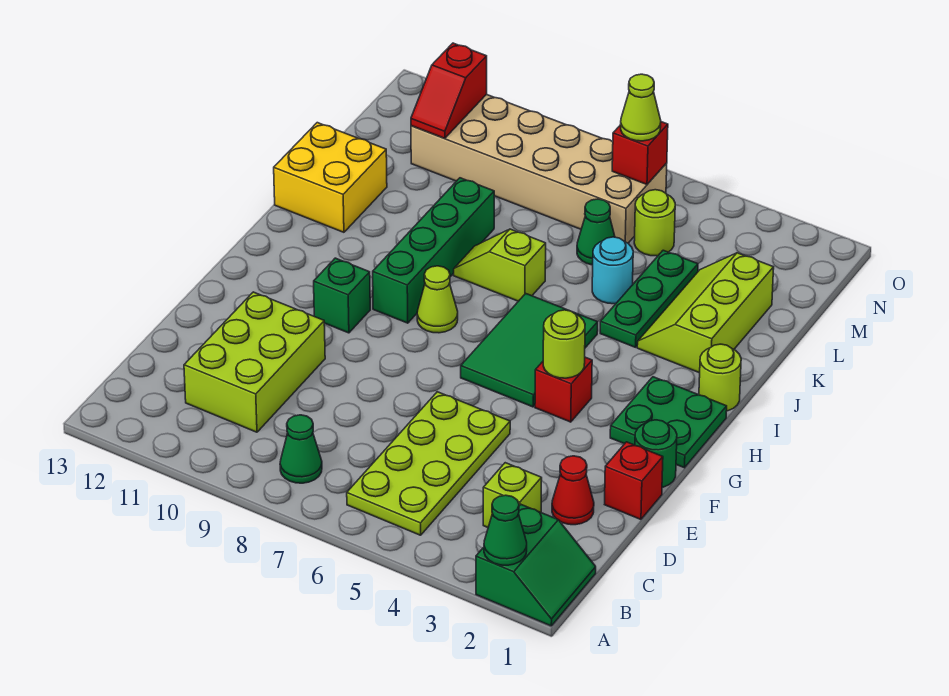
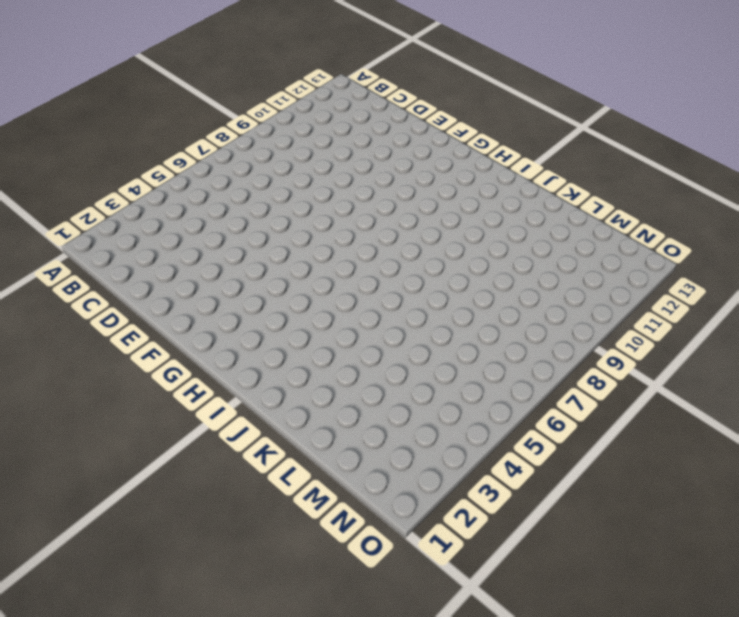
none -> green 2x2 slope [476,505,596,626]
none -> lime 2x4 plate [347,392,510,535]
none -> green 1x1 cone [280,415,322,483]

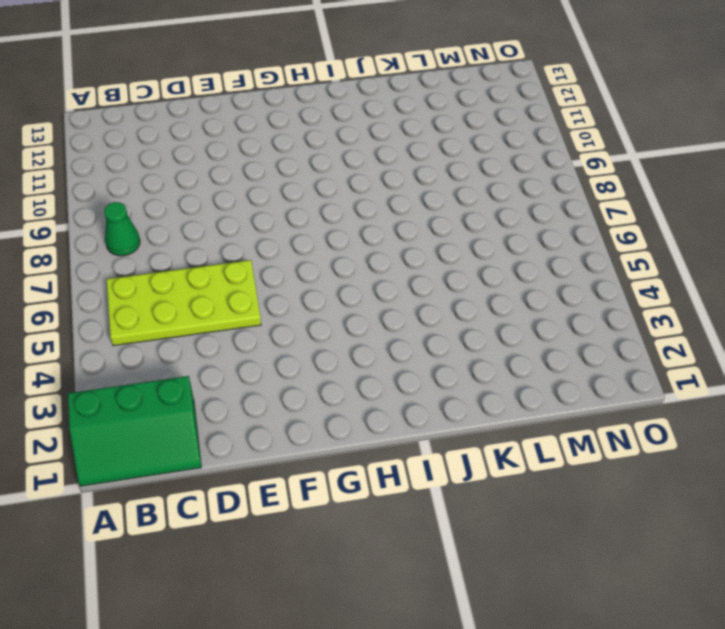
green 2x3 slope [68,376,201,486] -> green 2x2 slope [476,505,596,626]
none -> lime 1x1 brick [483,463,542,527]
none -> lime 2x3 brick [184,292,325,432]
none -> red 1x1 cone [552,456,594,525]

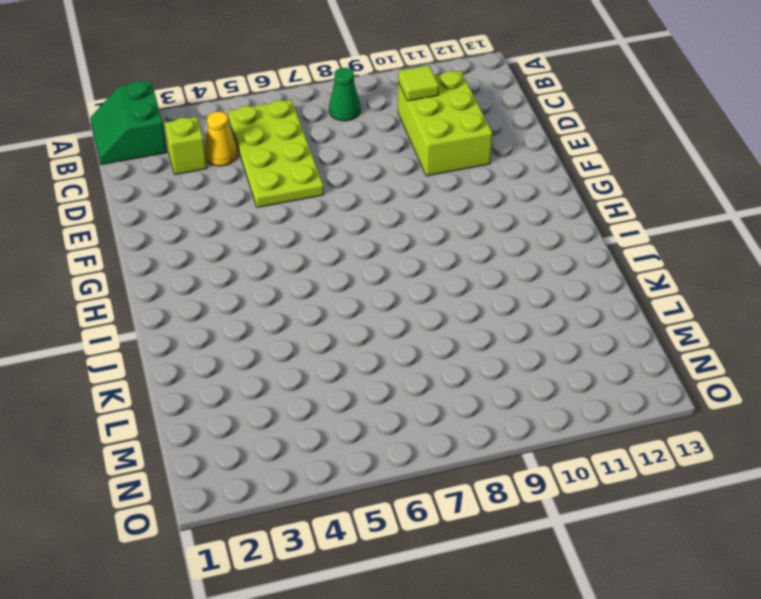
yellow 1x1 cone [205,112,237,166] -> none
lime 1x1 tile [398,66,439,101] -> none
none -> red 1x1 cone [552,456,594,525]
none -> red 1x1 brick [605,442,663,519]
none -> green 1x1 round brick [635,420,677,487]

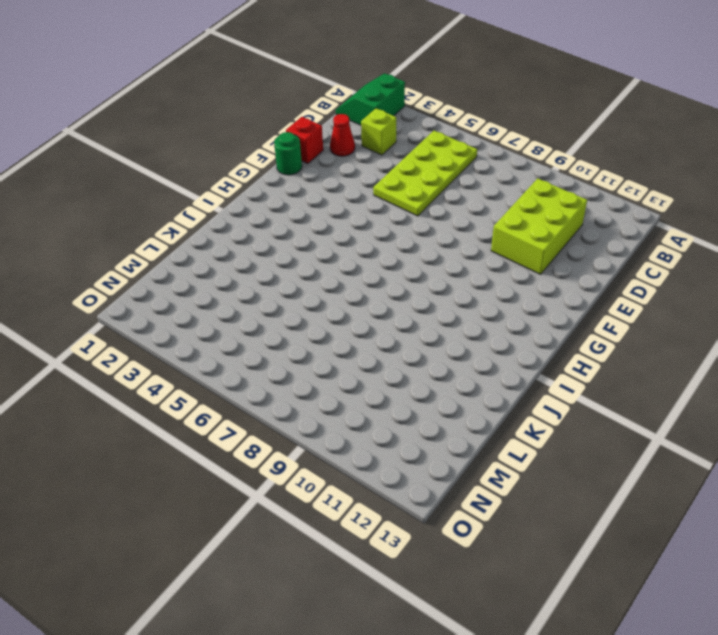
none -> green 1x1 cone [280,415,322,483]
none -> green 2x2 plate [610,377,727,468]
none -> red 1x1 brick [535,357,592,422]

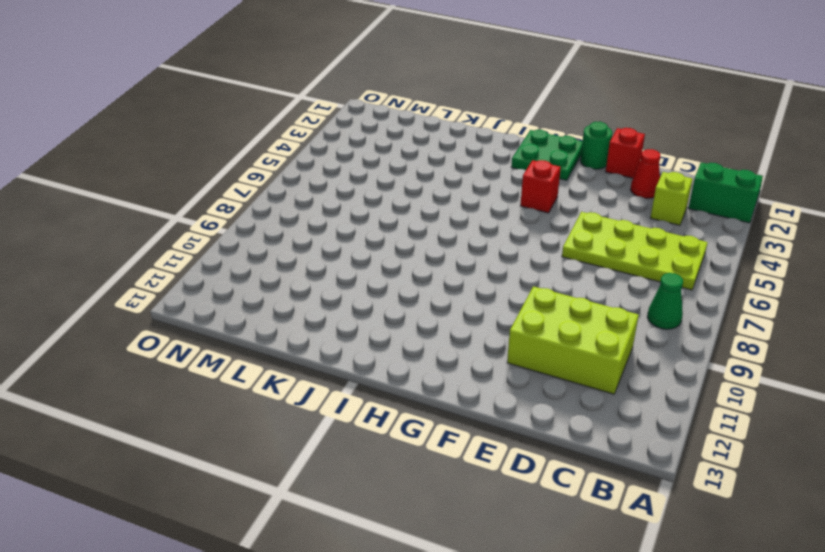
none -> green 2x3 tile [461,294,598,407]
none -> green 1x1 brick [314,258,370,333]
none -> lime 1x1 cone [417,266,458,333]

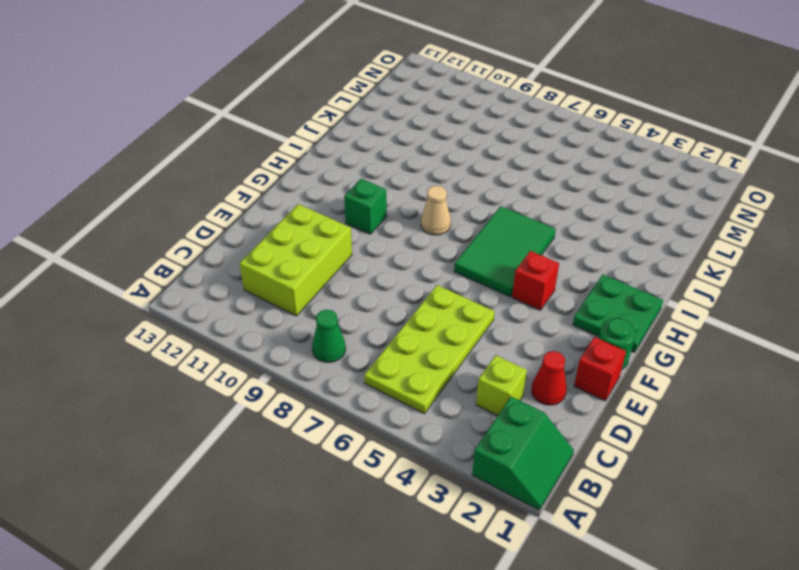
tan 1x1 cone [421,186,451,235] -> lime 1x1 cone [417,266,458,333]
none -> green 1x4 brick [373,178,494,323]
none -> lime 1x1 round brick [699,344,741,411]
none -> lime 2x3 slope [637,253,774,373]

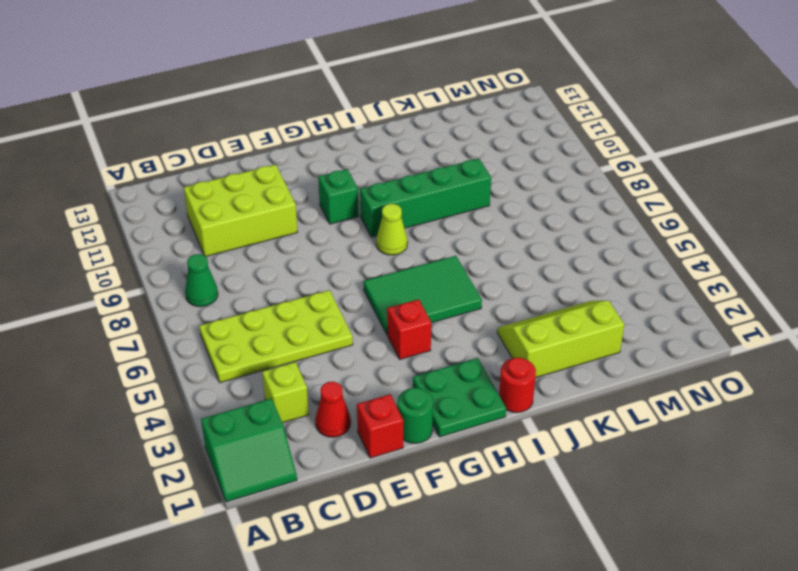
red 1x1 round brick [499,358,536,413] -> lime 1x1 round brick [699,344,741,411]
none -> green 1x3 plate [600,250,698,347]
none -> lime 1x2 slope [454,229,546,301]
none -> yellow 2x2 brick [274,123,387,232]

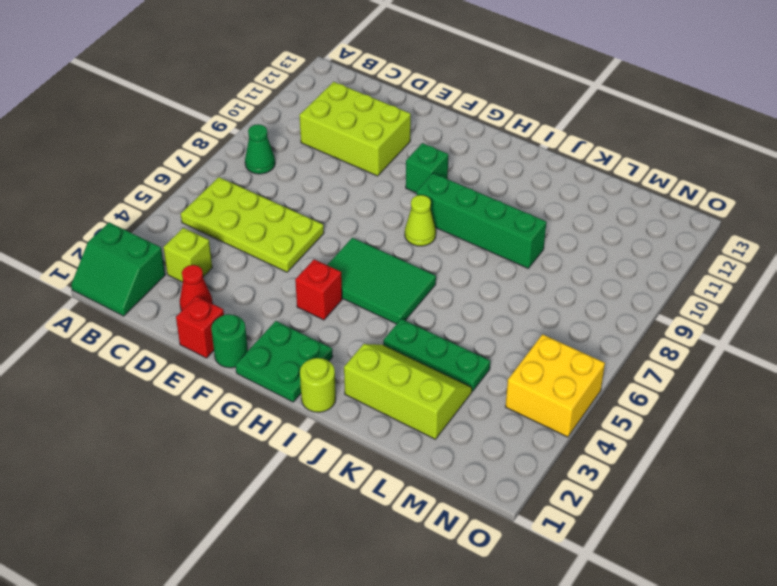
yellow 2x2 brick [505,334,605,437] -> yellow 2x2 brick moved to [274,123,387,232]
none -> lime 1x2 slope [454,229,546,301]
none -> cyan 1x1 round brick [592,237,633,304]
none -> green 1x1 cone [577,199,615,265]

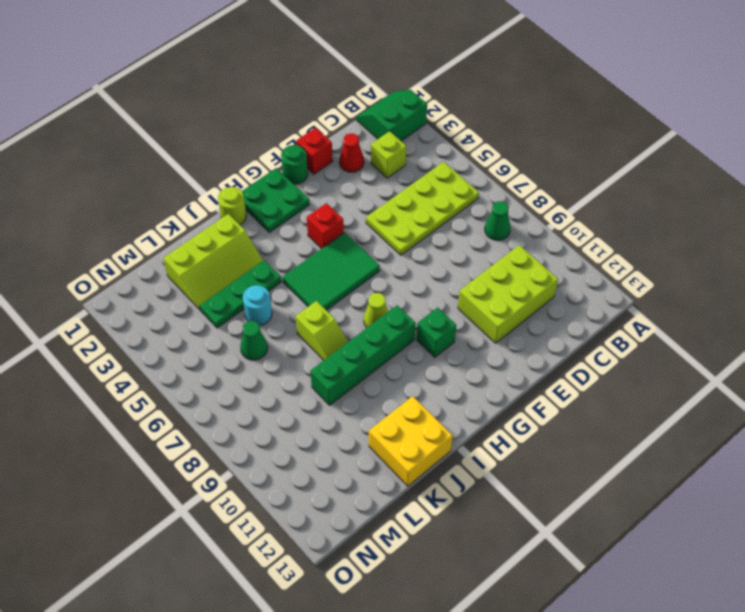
none -> lime 1x1 round brick [634,190,675,256]
none -> tan 2x6 brick [411,94,667,243]
none -> green 1x1 cone [484,495,527,565]

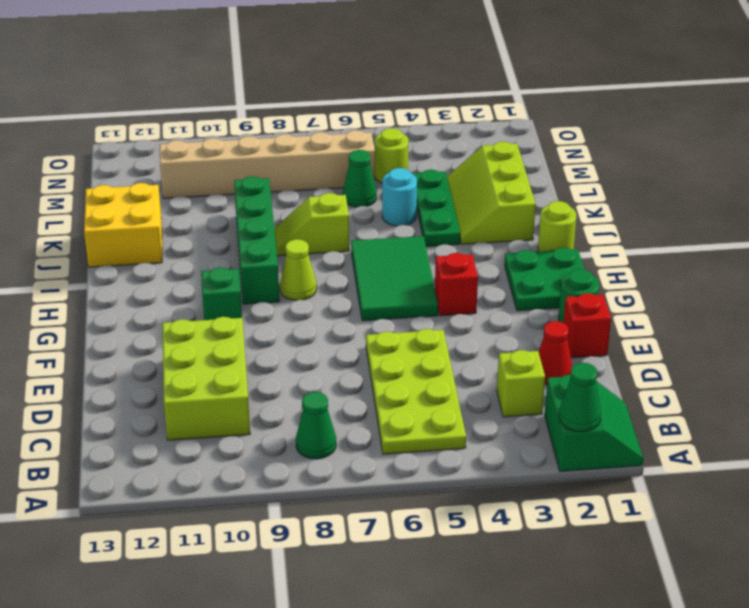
tan 1x6 brick [160,130,375,198] -> tan 2x6 brick [411,94,667,243]
none -> lime 1x1 round brick [543,310,585,378]
none -> red 1x2 slope [411,43,487,138]
none -> red 1x1 brick [612,122,668,184]

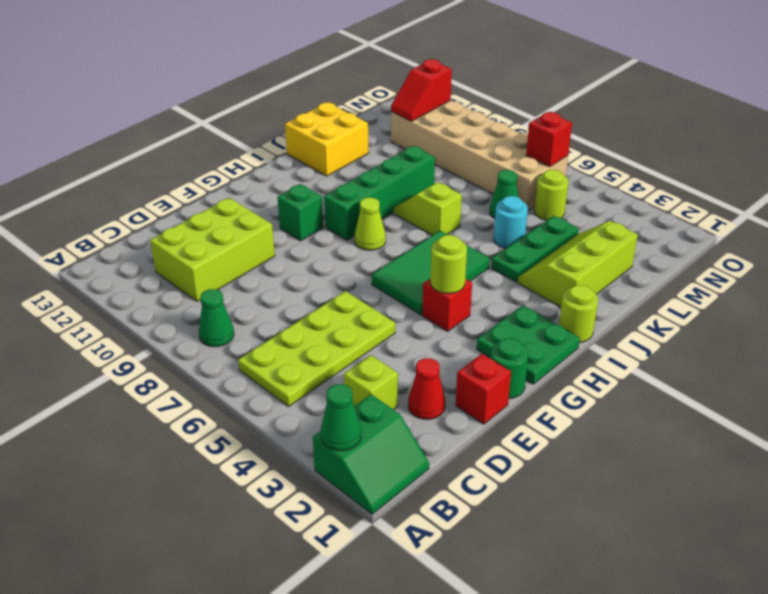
none -> lime 1x1 cone [621,74,661,141]

